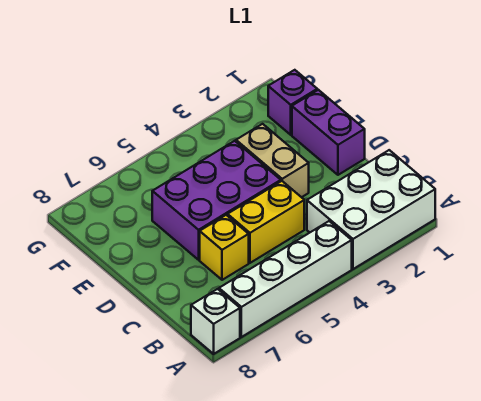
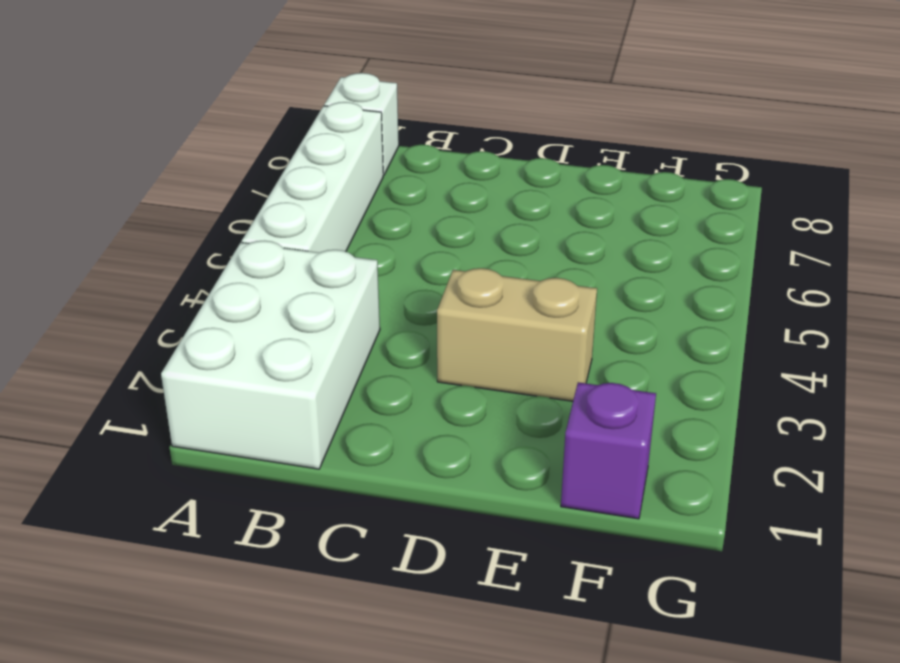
none -> yellow 1x2 brick [228,181,304,263]
none -> yellow 1x1 brick [200,215,249,280]

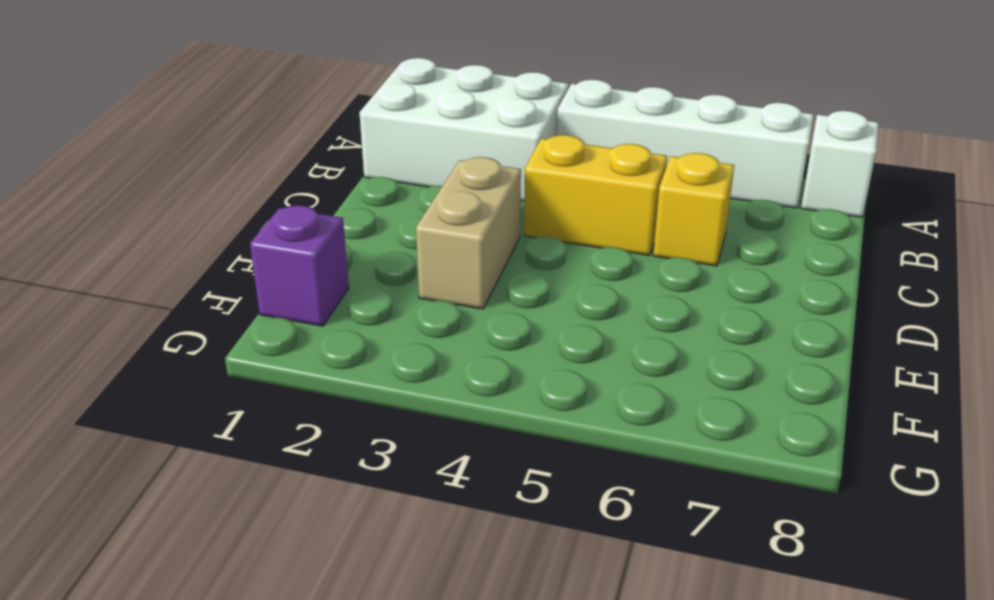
none -> purple 1x2 brick [292,90,365,175]
none -> purple 2x3 brick [152,141,281,260]

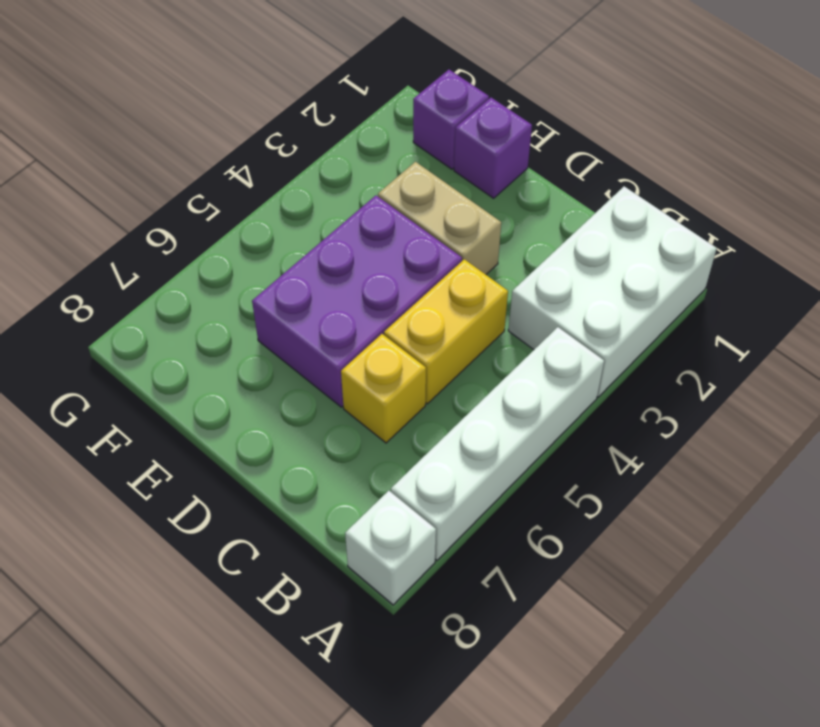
purple 1x1 brick [454,98,532,198] -> purple 1x2 brick [292,90,365,175]

